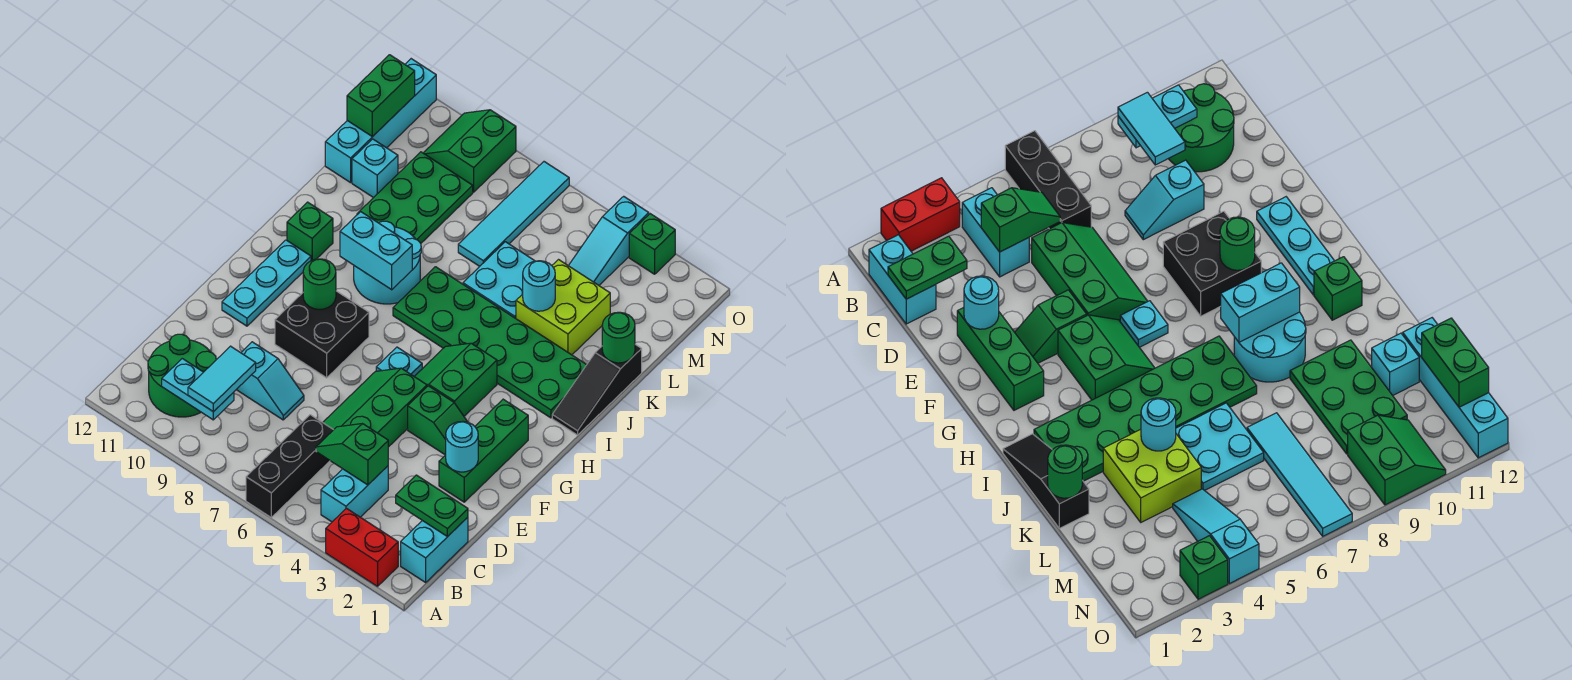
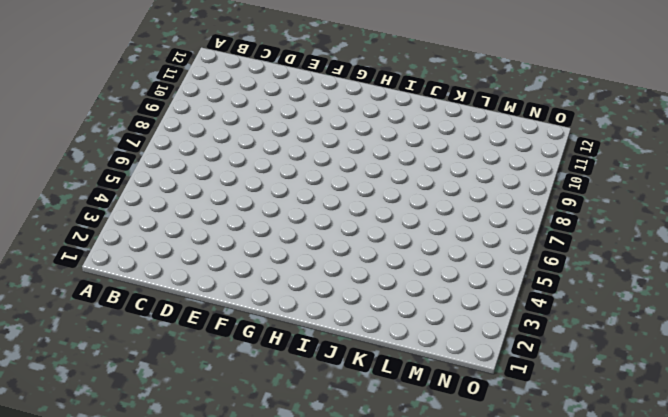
none -> red 1x2 brick [326,508,398,586]
none -> black 1x3 brick [246,415,333,517]
none -> cyan 1x2 brick [401,517,468,582]
none -> cyan 1x2 brick [321,466,388,522]

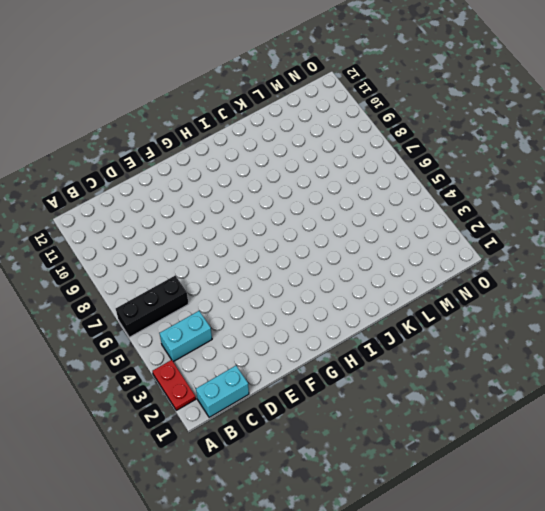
red 1x2 plate [153,360,196,410] -> red 1x2 brick [326,508,398,586]
none -> green 2x2 round brick [148,334,216,417]
none -> green 2x3 slope [323,368,427,447]
none -> cyan 1x2 slope [236,342,304,420]
none -> green 1x3 brick [439,399,528,502]

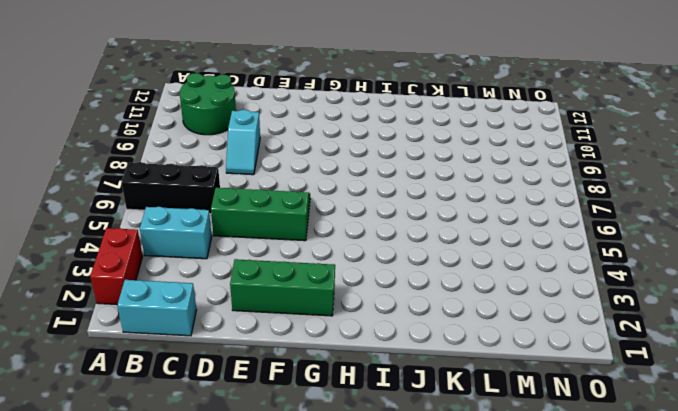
none -> green 1x2 slope [408,386,467,455]
none -> black 2x2 brick [275,291,369,378]
none -> cyan 1x3 plate [222,240,311,326]
none -> green 2x2 slope [414,343,497,416]

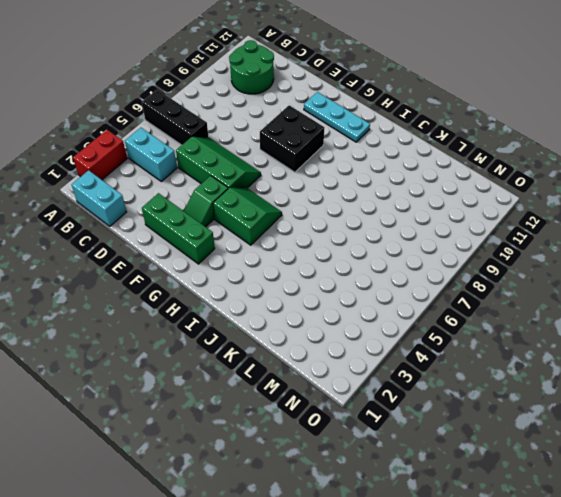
none -> cyan 1x2 slope [236,342,304,420]
none -> cyan 1x1 plate [376,347,422,376]
none -> black 1x3 slope [552,344,642,435]
none -> green 2x6 plate [393,267,587,418]

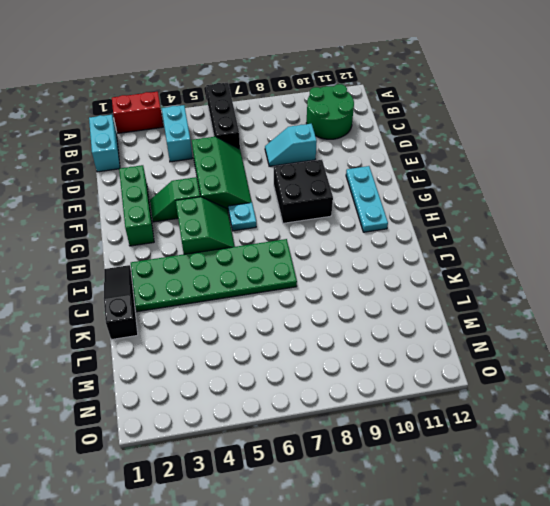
none -> cyan 2x2 round brick [354,221,421,304]
none -> green 1x1 brick [287,202,333,261]
none -> lime 2x2 brick [516,260,610,355]
none -> cyan 2x2 plate [463,242,534,318]

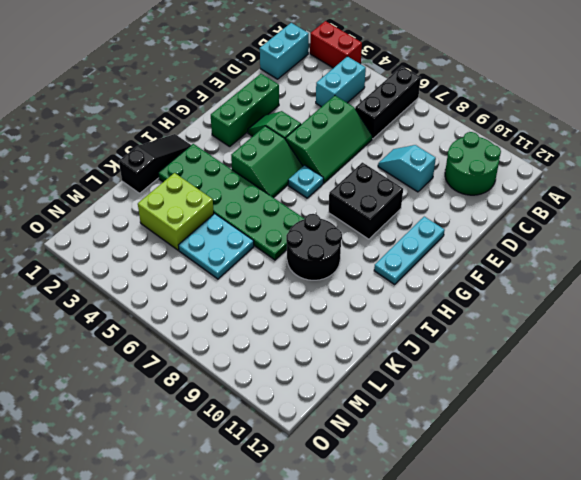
black 2x2 round brick [286,214,342,280] -> cyan 2x2 round brick [354,221,421,304]
none -> green 1x1 brick [287,202,333,261]
none -> green 2x3 plate [357,152,473,243]
none -> cyan 1x4 tile [458,162,569,266]
none -> cyan 1x1 brick [352,139,398,198]

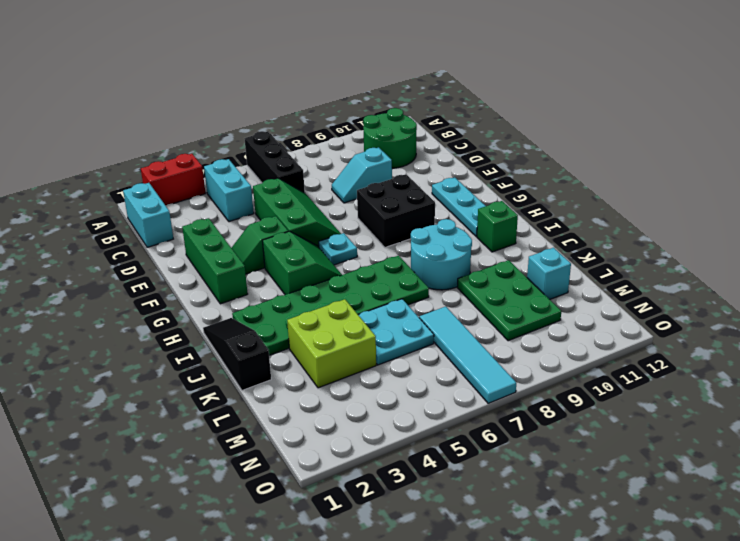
none -> cyan 1x4 brick [325,59,436,183]
none -> cyan 1x3 slope [569,196,649,285]
none -> green 2x2 slope [424,110,516,192]
none -> green 1x1 brick [629,214,675,274]

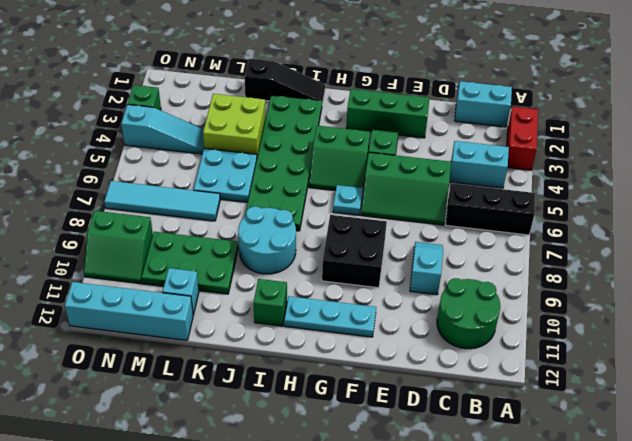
none -> cyan 1x2 plate [162,359,234,420]
none -> green 1x2 plate [396,475,468,537]
none -> green 1x2 slope [316,424,388,485]
none -> cyan 1x1 round brick [446,422,478,472]

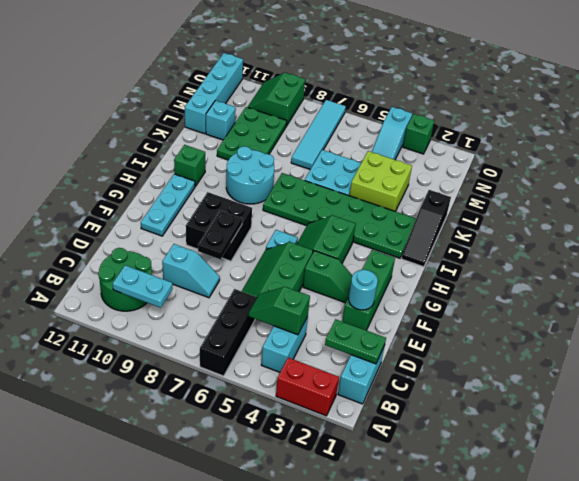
black 1x2 plate [198,210,242,259] -> none
none -> green 1x1 round brick [303,259,336,309]
none -> cyan 1x2 brick [340,212,412,290]
none -> green 1x1 round brick [602,312,635,363]
none -> cyan 1x1 round brick [523,261,555,311]

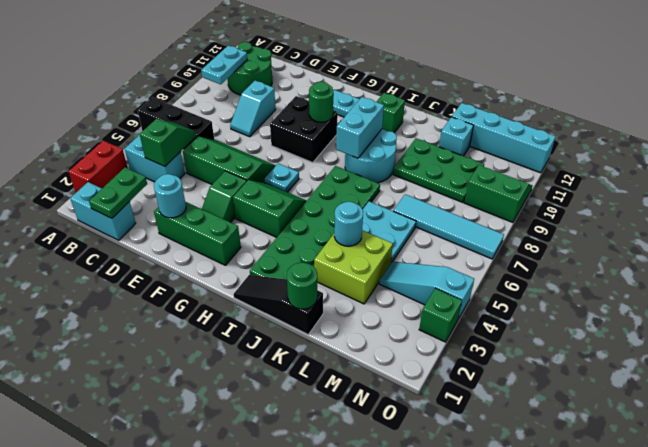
none -> green 1x2 brick [347,55,415,137]
none -> cyan 1x2 tile [188,346,256,412]

